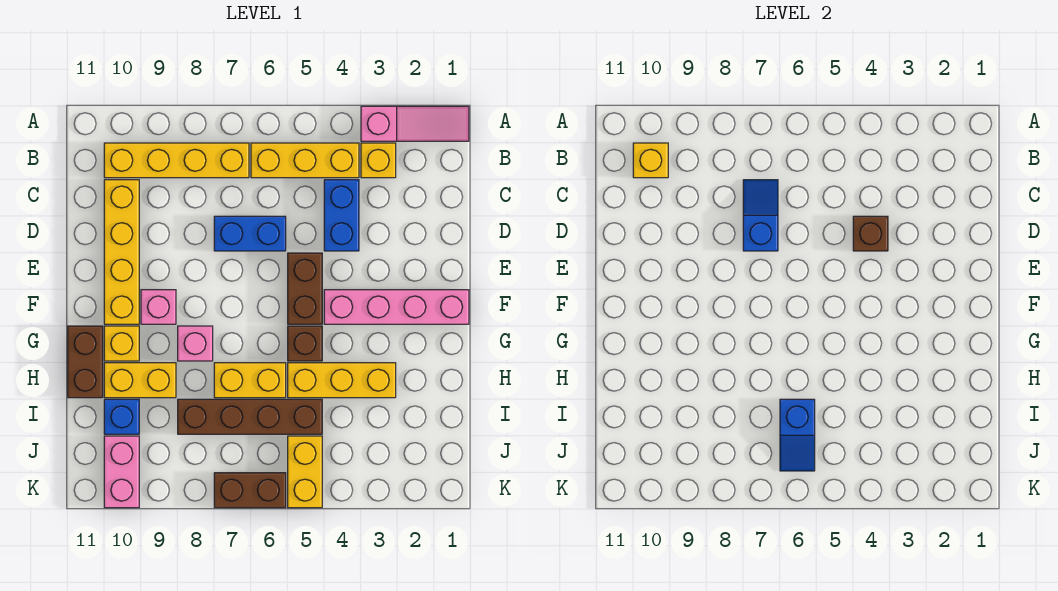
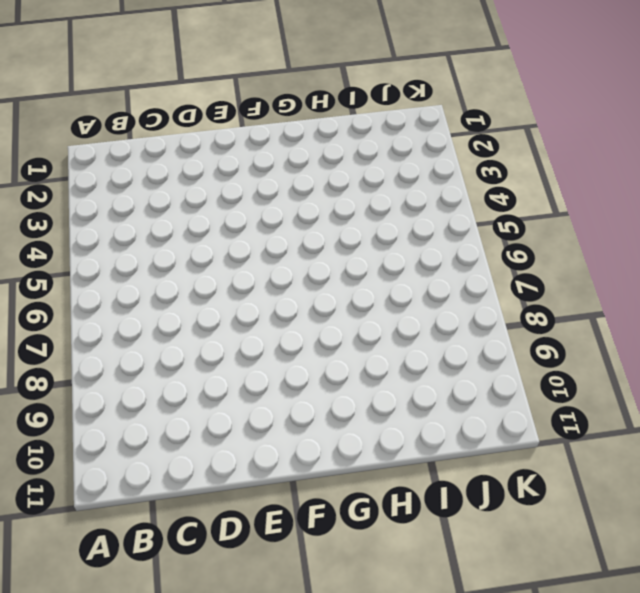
none -> pink 1x3 slope [361,106,469,141]
none -> yellow 1x1 brick [361,143,396,178]
none -> yellow 1x3 brick [251,143,359,178]

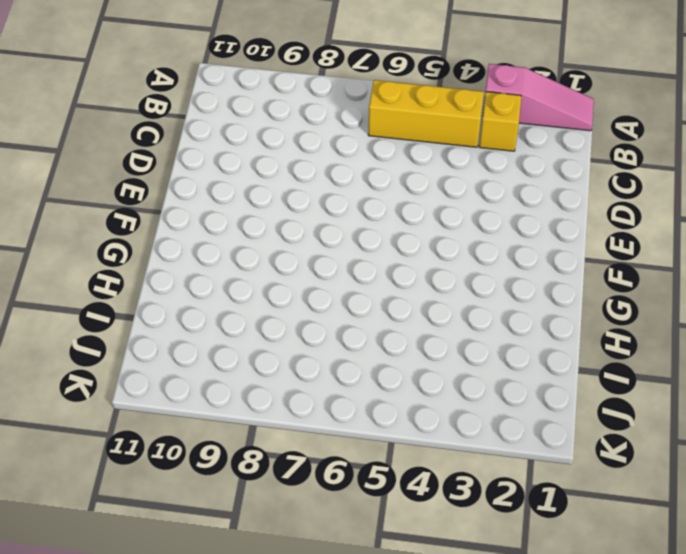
none -> yellow 1x4 brick [104,143,249,178]
none -> blue 1x2 brick [324,180,359,251]
none -> yellow 1x4 brick [104,180,139,324]

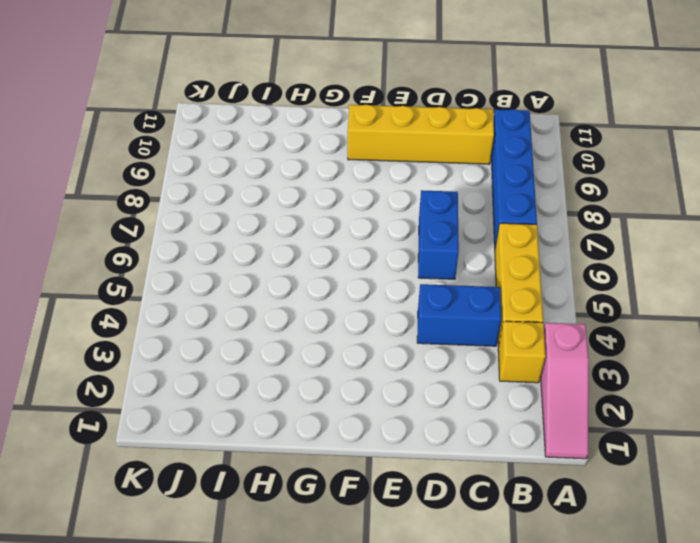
blue 1x4 brick [491,109,537,247] -> yellow 1x4 brick [104,143,249,178]
none -> brown 1x2 brick [288,253,322,324]
none -> pink 1x4 brick [324,290,469,324]
none -> pink 1x1 brick [141,290,176,324]

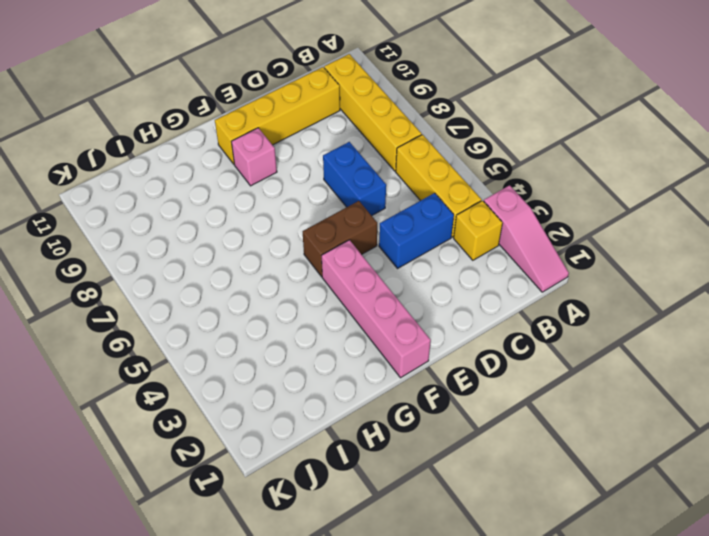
none -> brown 1x1 brick [288,326,322,361]
none -> pink 1x1 brick [178,326,213,361]
none -> yellow 1x1 brick [104,326,139,361]

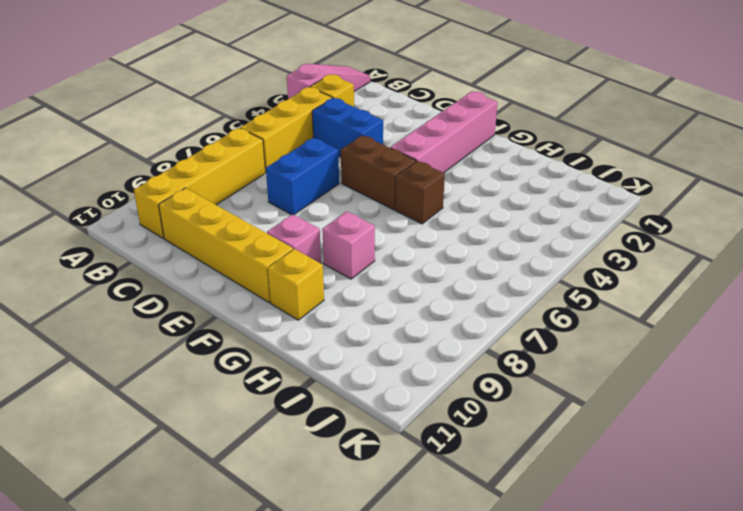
none -> brown 1x2 brick [68,326,103,398]
none -> yellow 1x3 brick [288,363,396,398]
none -> yellow 1x2 brick [214,363,286,398]

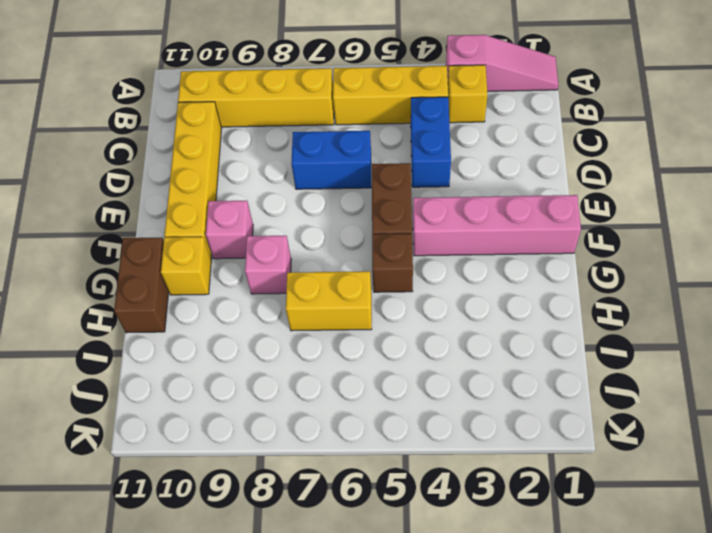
none -> yellow 1x3 brick [288,363,396,398]
none -> yellow 1x2 brick [104,363,176,398]
none -> brown 1x4 brick [178,399,322,434]

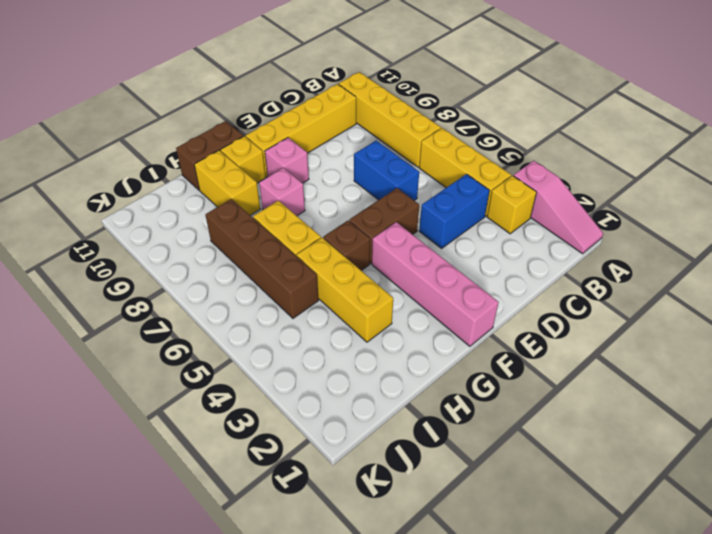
none -> blue 1x1 brick [104,399,139,434]
none -> yellow 1x2 brick [288,436,322,508]
none -> pink 1x2 brick [104,436,139,508]

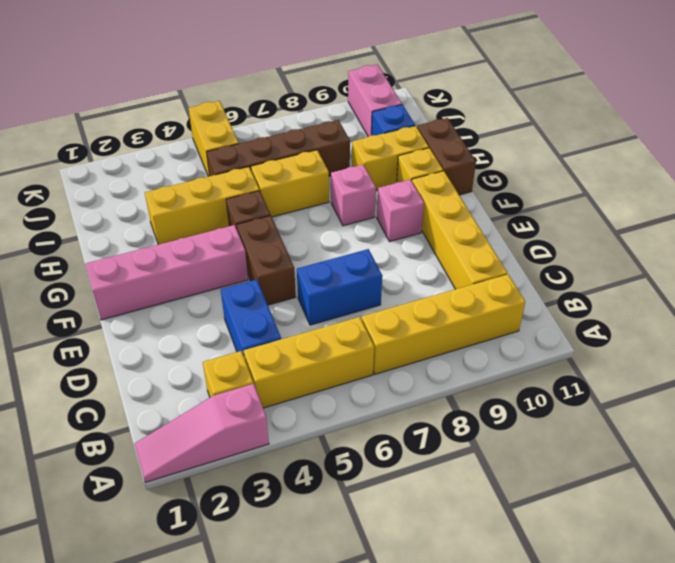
none -> brown 1x2 brick [214,473,286,508]
none -> yellow 1x1 brick [633,143,668,178]
none -> blue 1x2 slope [743,180,778,251]

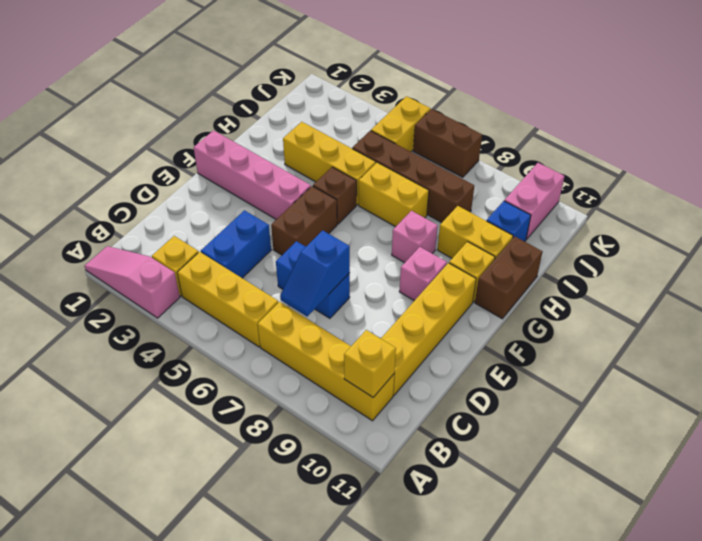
none -> brown 1x1 brick [853,216,888,251]
none -> blue 1x2 slope [780,399,815,471]

